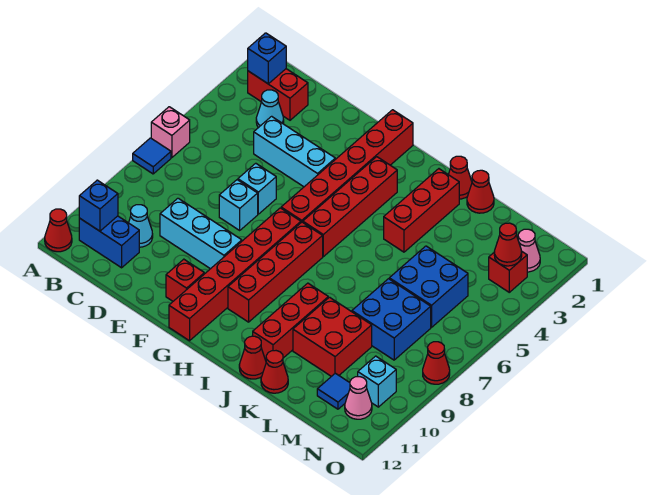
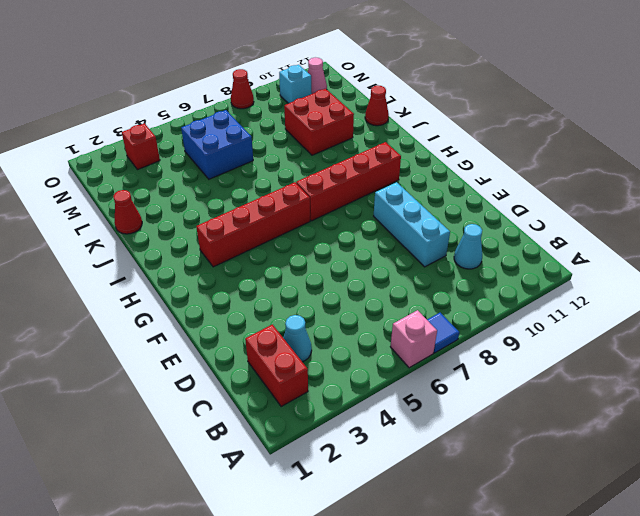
none -> red 1x1 cone [45,209,72,252]
none -> blue 1x2 brick [79,216,139,268]
none -> cyan 1x3 brick [254,116,335,187]
none -> cyan 1x1 brick [238,163,276,214]

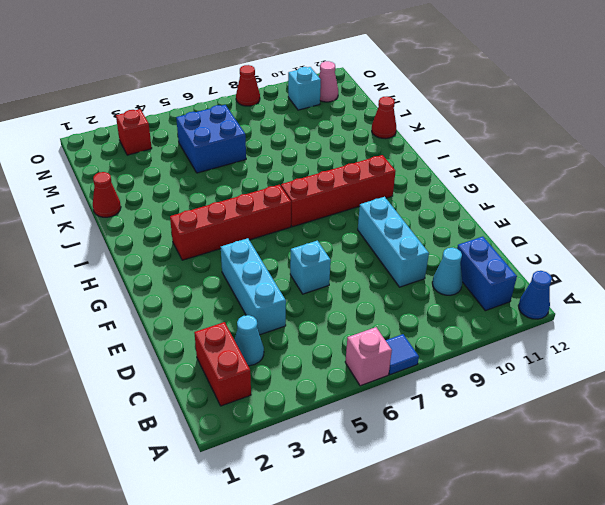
blue 1x1 cone [518,271,552,319] -> red 1x1 cone [45,209,72,252]
none -> cyan 1x1 brick [219,180,258,230]
none -> red 1x1 brick [166,259,204,301]
none -> red 1x6 brick [281,110,413,222]
none -> red 1x6 brick [169,208,301,341]

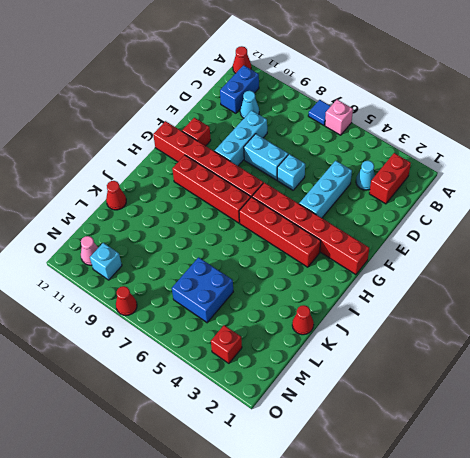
cyan 1x2 brick [244,134,288,180] -> cyan 1x1 brick [219,180,258,230]
none -> red 1x1 cone [448,156,472,199]
none -> red 1x3 brick [384,169,459,252]
none -> red 1x3 brick [253,283,328,360]
none -> red 1x1 cone [239,336,266,379]

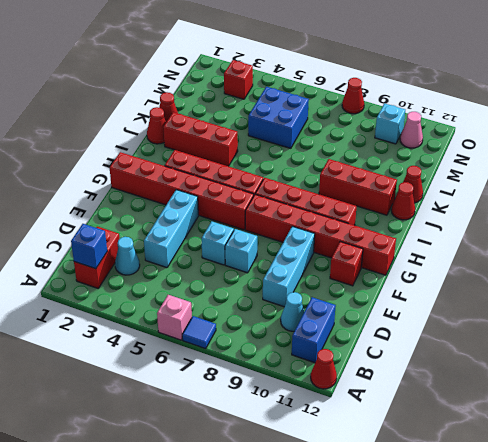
none -> red 2x2 brick [293,297,372,376]
none -> blue 2x2 brick [352,279,431,360]
none -> blue 1x1 tile [317,373,350,409]
none -> pink 1x1 cone [518,229,540,272]

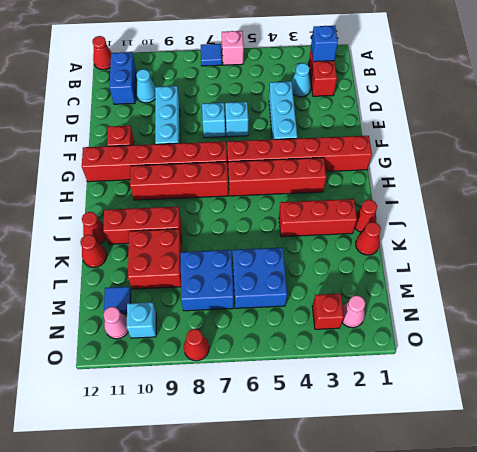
none -> blue 1x1 brick [79,180,118,231]
none -> red 1x1 cone [494,223,522,266]

